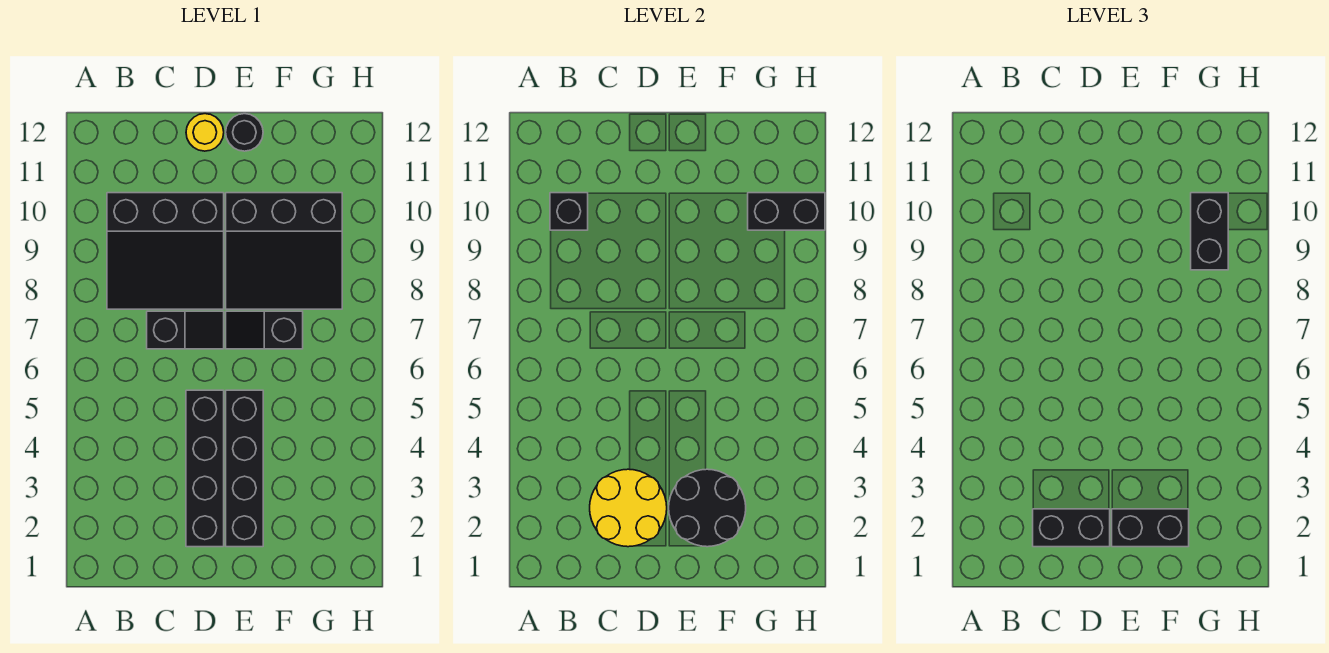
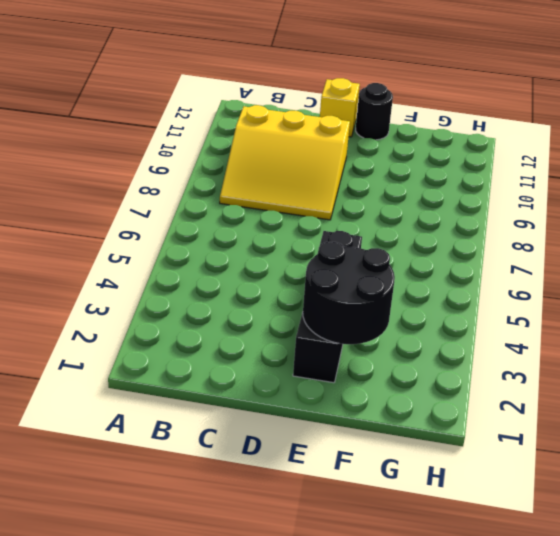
yellow 3x3 slope [220,105,350,220] -> black 3x3 slope [107,193,224,309]
yellow 1x1 brick [320,78,360,137] -> yellow 1x1 round brick [186,114,224,151]
none -> black 1x2 slope [147,311,224,349]
none -> black 1x4 brick [186,390,224,547]
none -> black 1x2 slope [226,311,303,349]

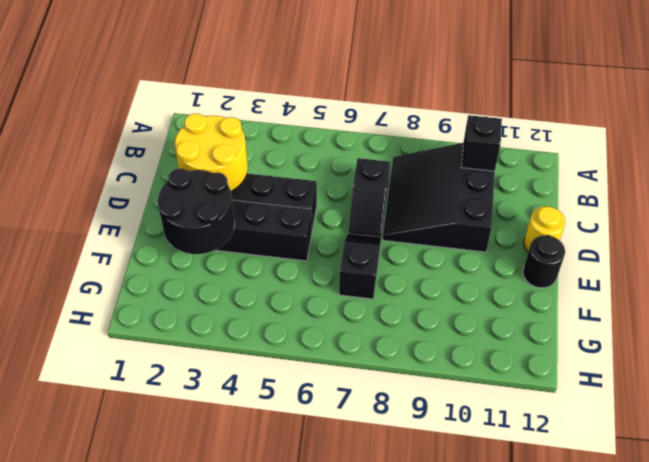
none -> black 3x3 slope [226,193,342,309]
none -> black 1x2 brick [748,193,825,230]
none -> black 1x2 brick [1033,509,1110,547]

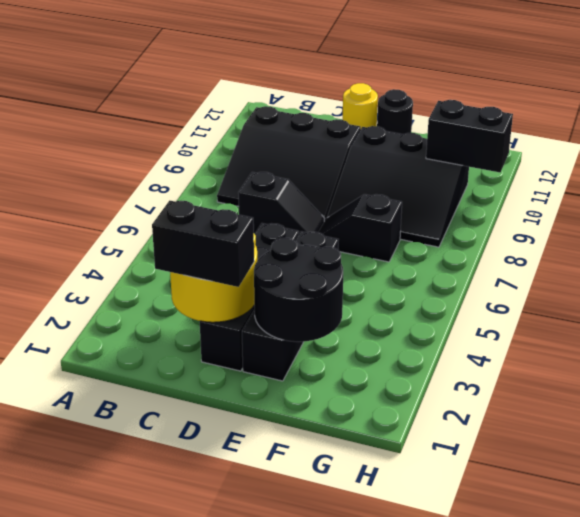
none -> black 1x1 brick [550,193,588,230]
none -> black 1x2 brick [1112,509,1189,547]
none -> black 1x2 brick [1191,193,1228,270]

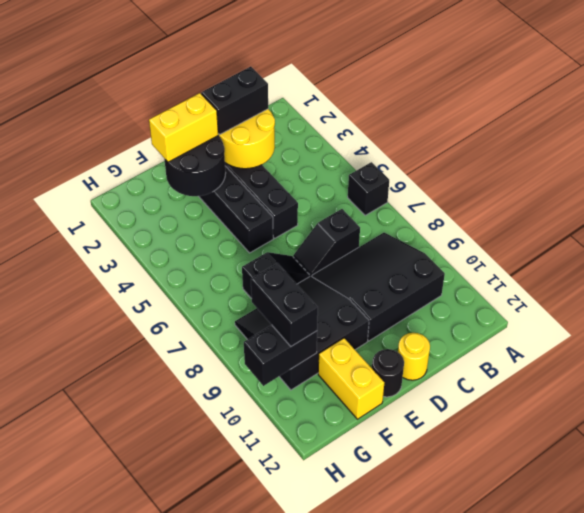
black 1x1 brick [348,162,389,216] -> black 1x1 brick moved to [550,193,588,230]
yellow 1x2 brick [149,93,218,162] -> black 1x2 brick [1112,509,1189,547]
yellow 1x2 brick [318,338,384,419] -> none

